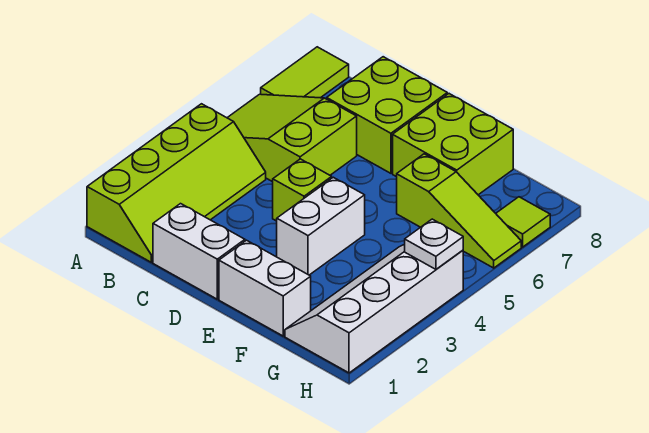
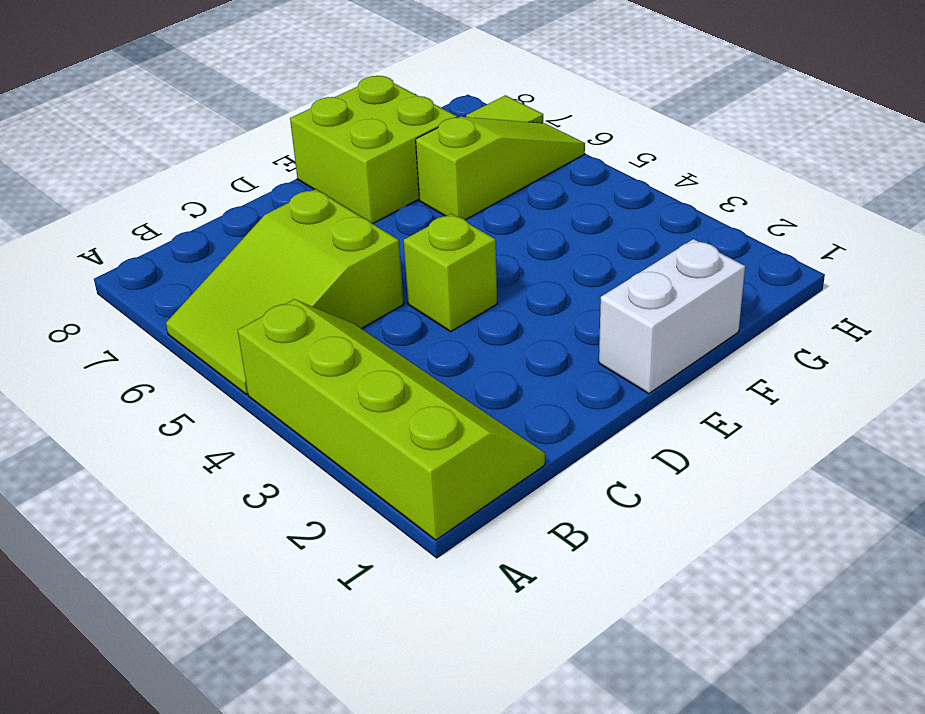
none -> lime 1x2 tile [261,47,349,98]
none -> white 1x2 brick [153,204,245,299]
none -> lime 2x2 brick [327,57,447,173]

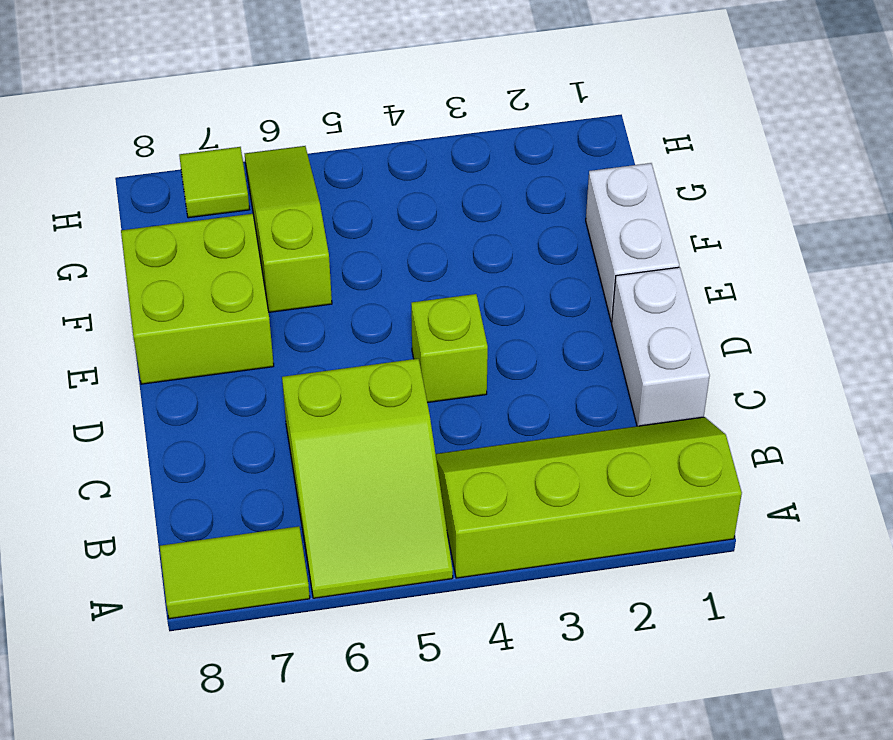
none -> lime 2x2 brick [327,57,447,173]
none -> white 1x2 brick [277,177,365,275]
none -> white 2x4 slope [285,244,463,373]

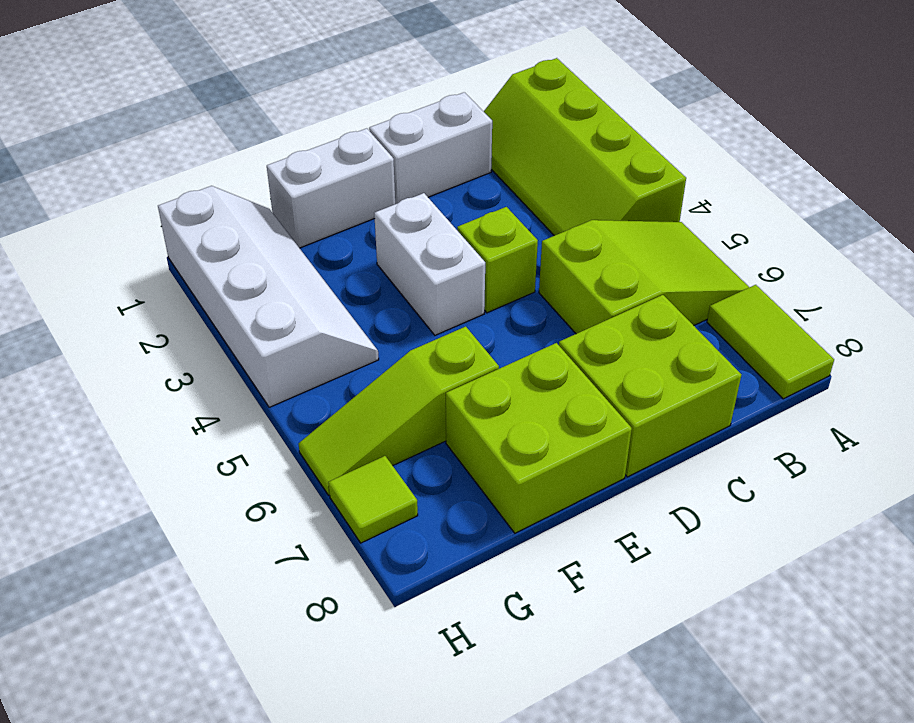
none -> white 1x1 plate [405,219,463,269]

